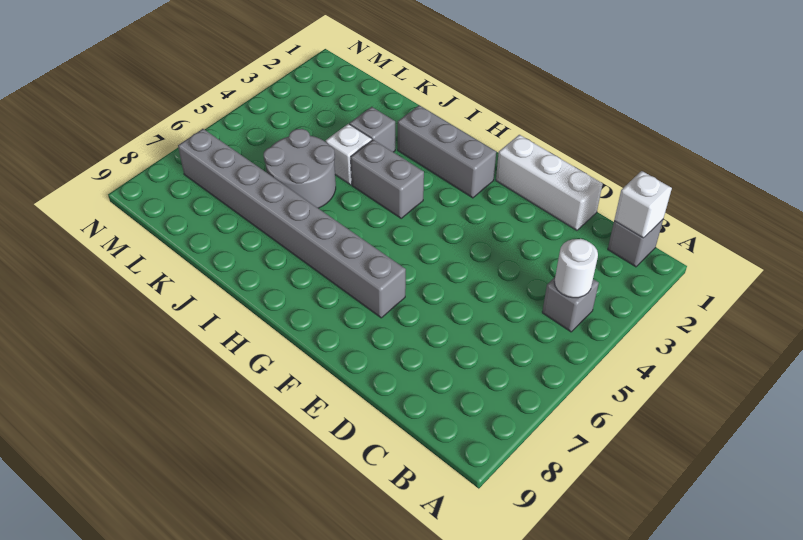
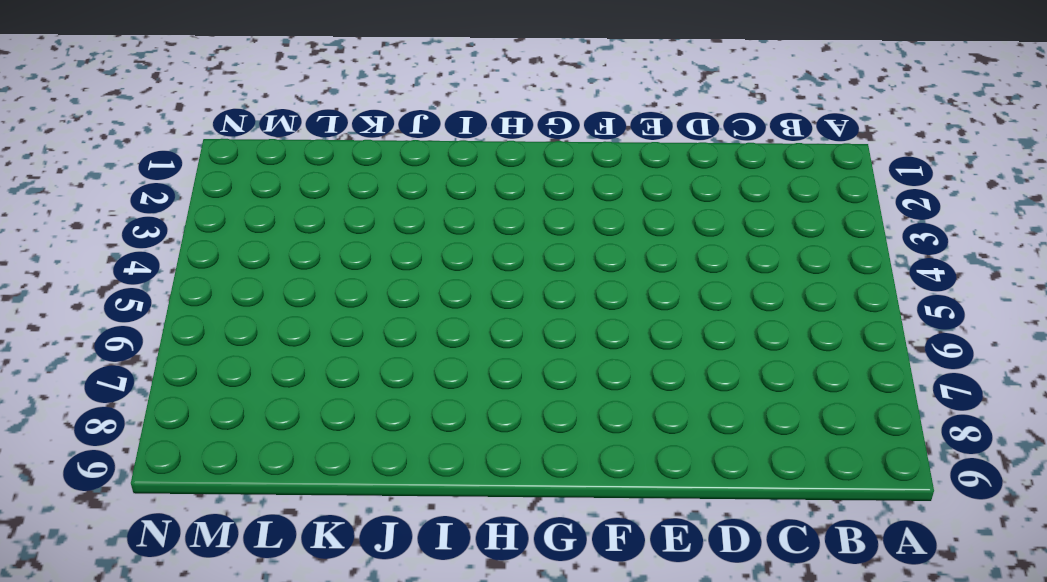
none -> grey 1x1 brick [608,220,663,267]
none -> grey 1x1 brick [542,277,599,332]

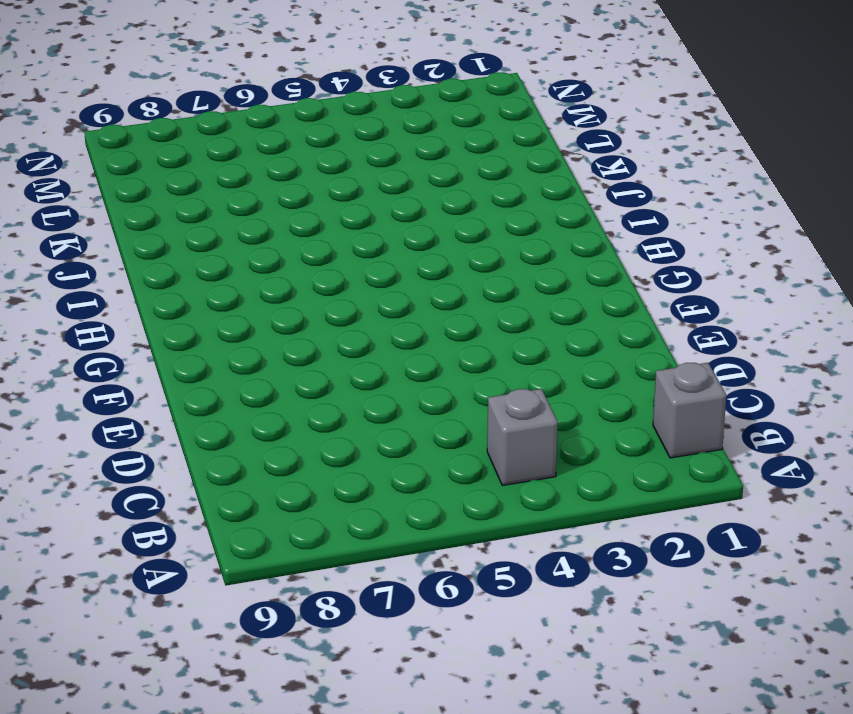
none -> white 1x3 brick [496,135,603,230]
none -> grey 1x8 brick [178,129,406,318]

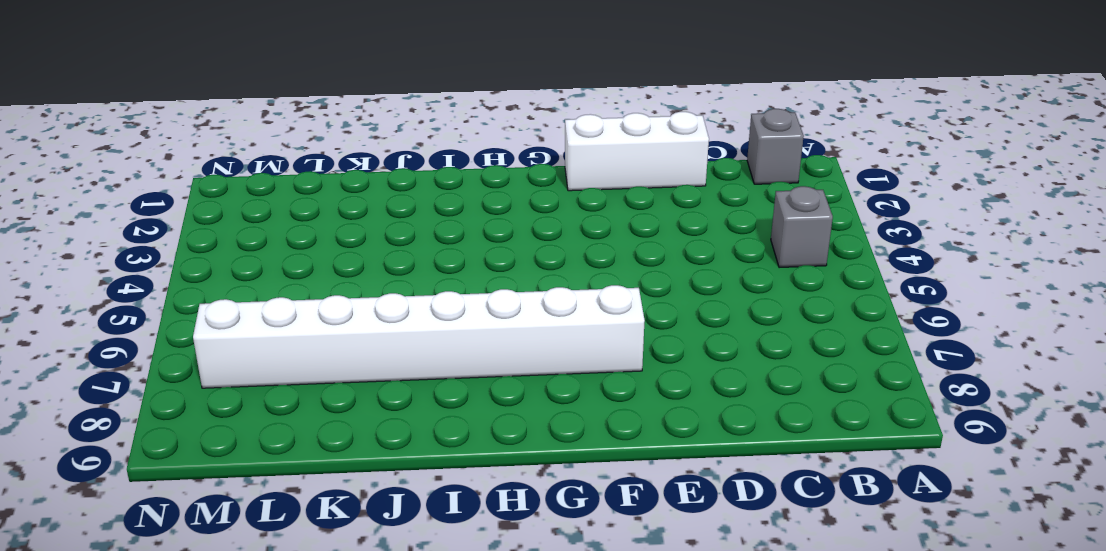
white 1x8 brick [193,285,645,388] -> grey 1x8 brick [178,129,406,318]
none -> grey 1x3 brick [398,105,496,198]
none -> grey 1x2 brick [351,140,424,218]

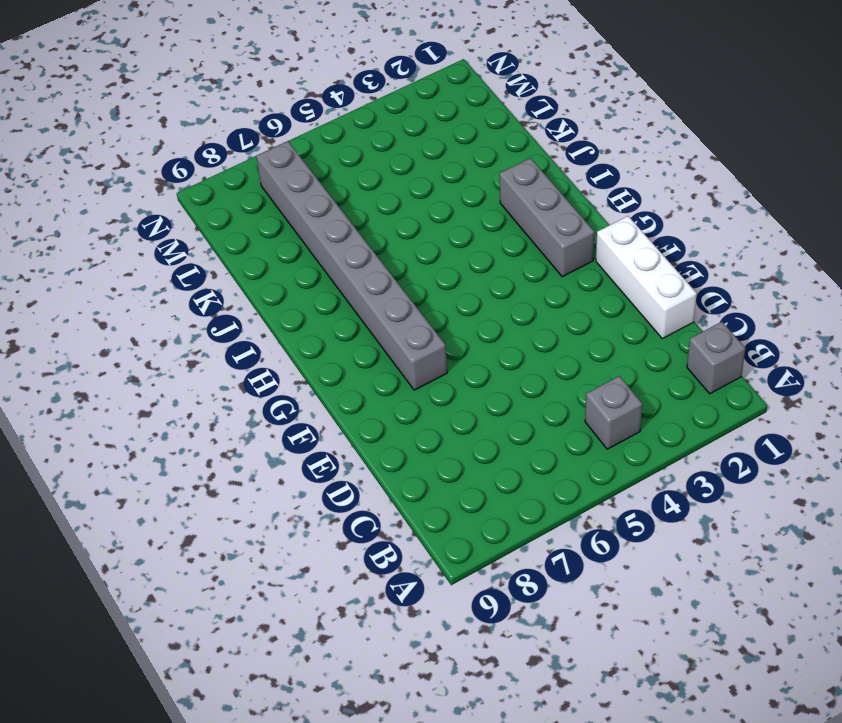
none -> grey 1x2 brick [351,140,424,218]
none -> grey 1x1 brick [350,107,395,152]

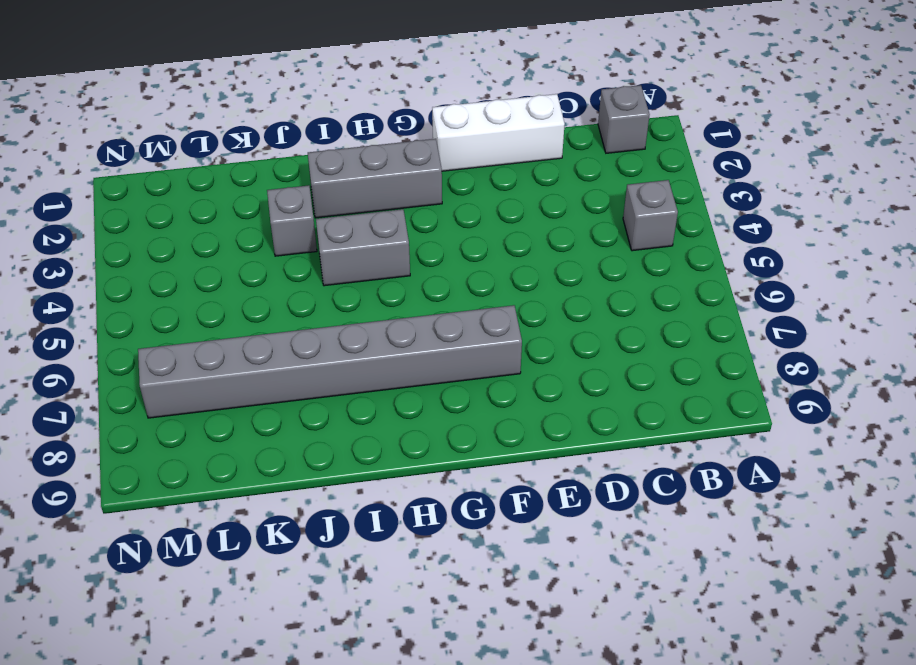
none -> white 1x1 brick [326,124,372,185]
none -> grey 2x2 round brick [264,129,336,208]

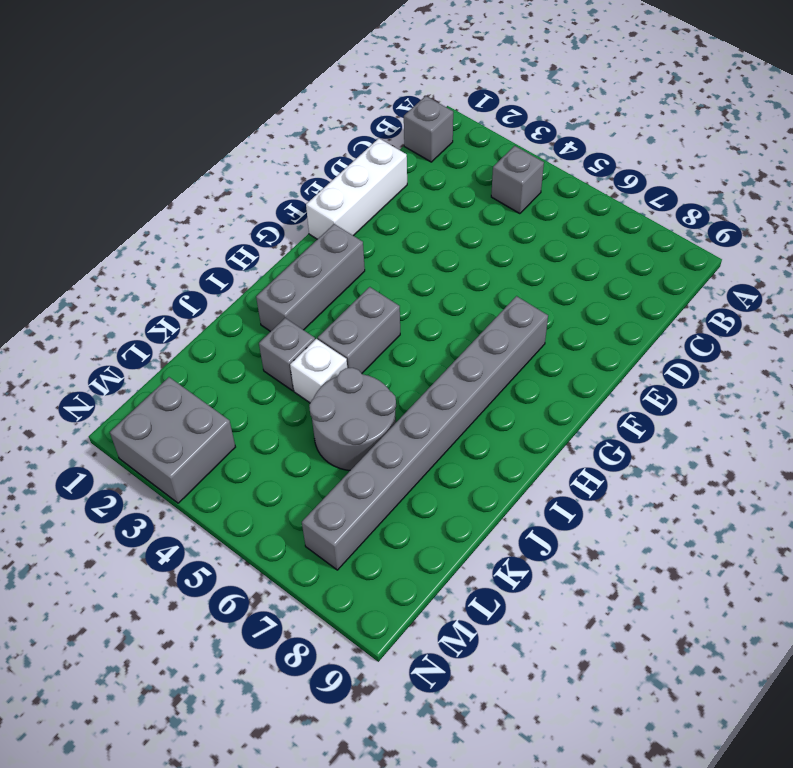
grey 2x2 brick [110,377,235,503] -> none
none -> white 1x1 brick [614,171,672,238]
none -> white 1x1 round brick [554,239,598,298]

